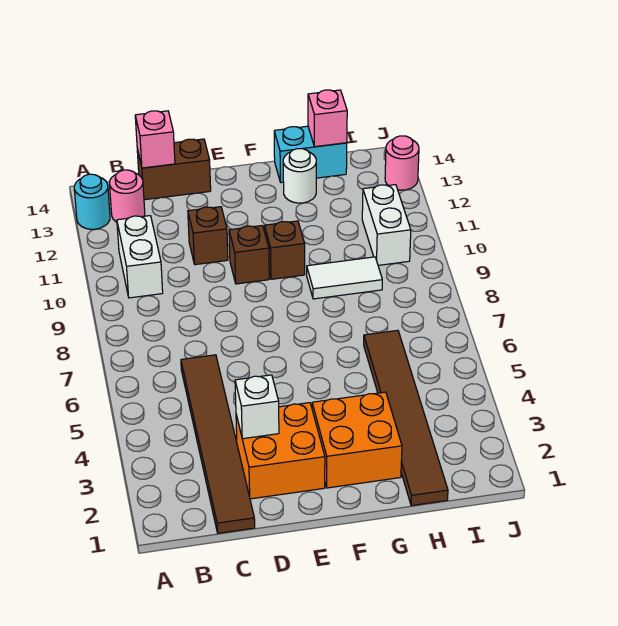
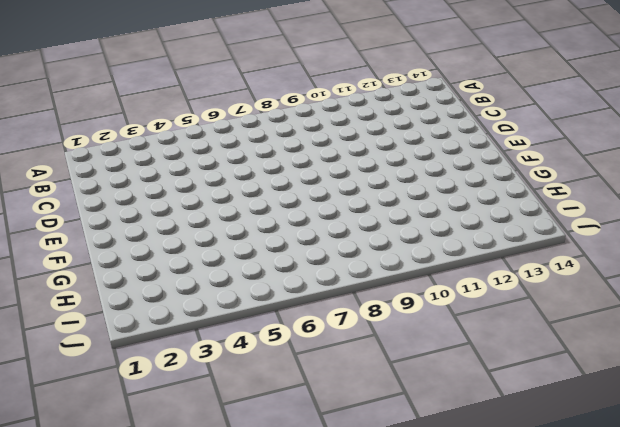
none -> cyan 1x1 round brick [74,174,110,229]
none -> white 1x2 brick [117,216,163,298]
none -> pink 1x1 round brick [110,170,145,222]

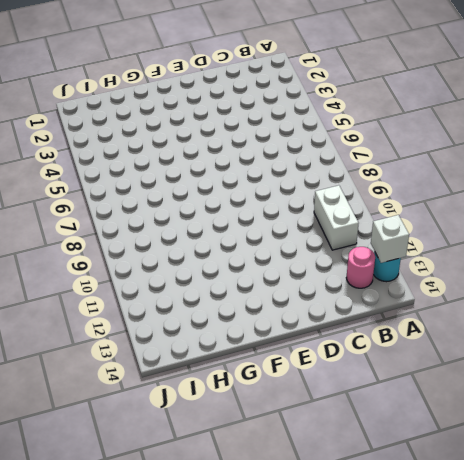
white 1x1 brick [371,215,409,263] -> white 1x1 brick moved to [235,375,279,439]
none -> brown 1x6 tile [181,355,255,533]
none -> brown 1x2 brick [137,139,211,200]
none -> orange 2x2 brick [236,403,325,499]

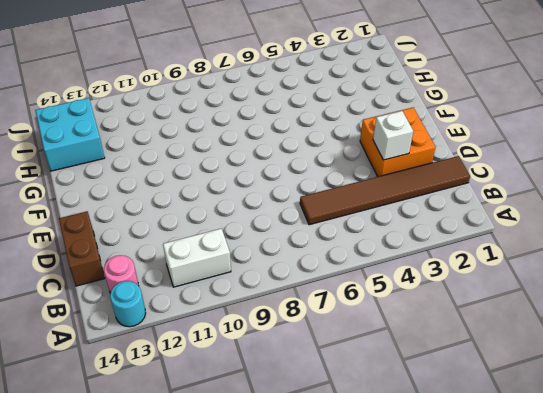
cyan 2x2 brick [35,98,105,171] -> cyan 1x2 brick [274,126,347,183]
none -> brown 1x1 brick [188,207,228,265]
none -> brown 1x1 brick [229,226,269,284]
none -> orange 2x2 brick [312,392,402,488]

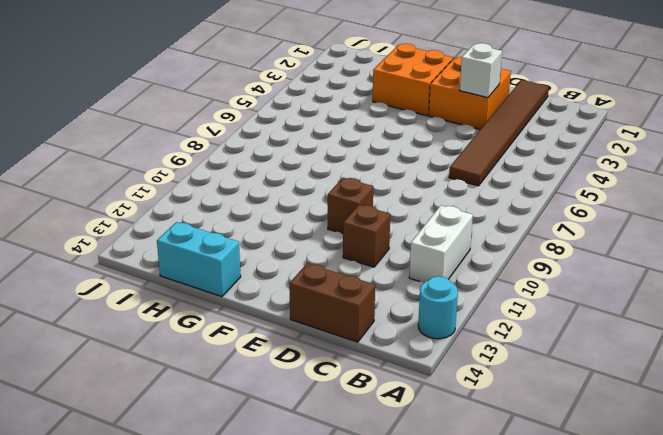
none -> pink 1x1 round brick [110,170,145,222]
none -> brown 1x1 brick [265,221,305,279]
none -> white 1x2 tile [307,257,382,299]

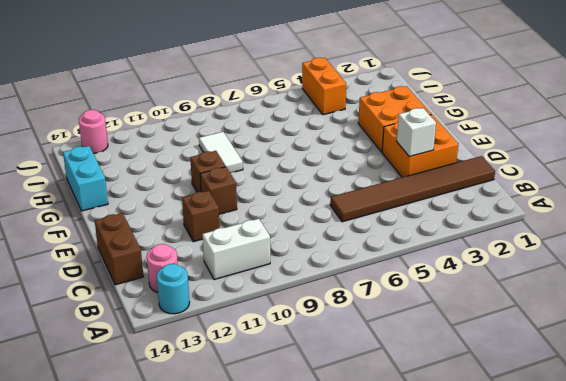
orange 1x2 brick [302,58,346,115] -> none
none -> white 1x1 round brick [283,149,316,203]
none -> brown 1x6 tile [364,330,448,506]
none -> white 1x2 brick [362,185,411,265]

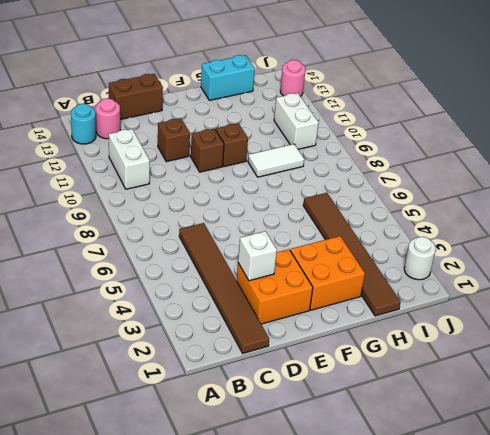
white 1x1 round brick [404,237,436,280] -> white 1x1 round brick moved to [283,149,316,203]
none -> pink 1x1 brick [135,111,175,168]
none -> pink 1x1 brick [308,90,347,147]

